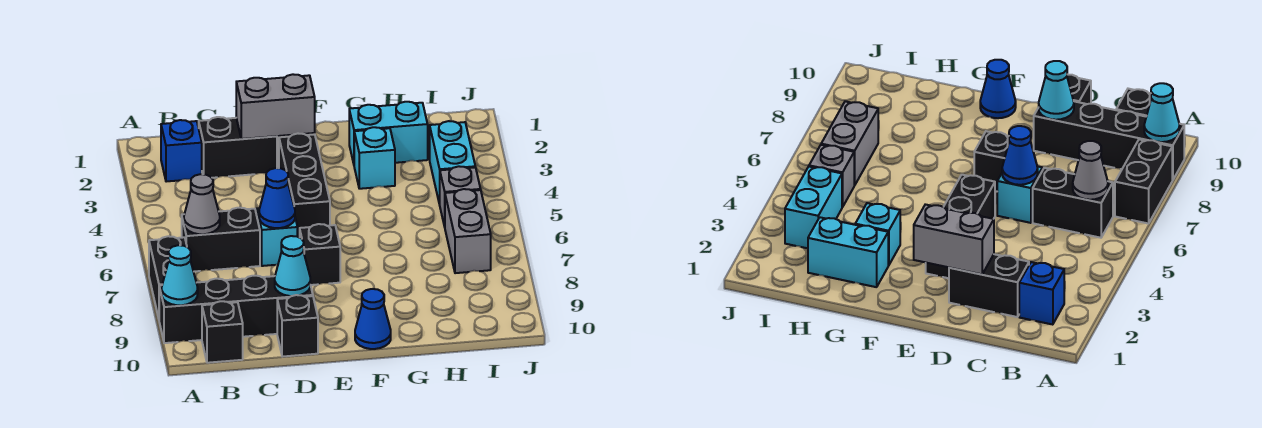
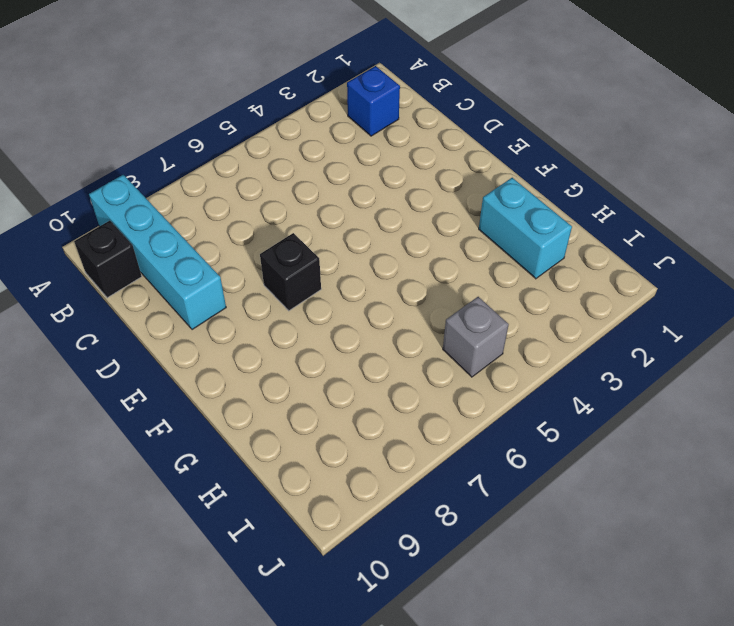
cyan 1x4 brick [89,175,226,330] -> black 1x4 brick [159,276,313,343]
none -> black 1x2 brick [149,236,187,318]
none -> black 1x2 brick [182,208,260,272]
none -> black 1x2 brick [199,117,277,178]

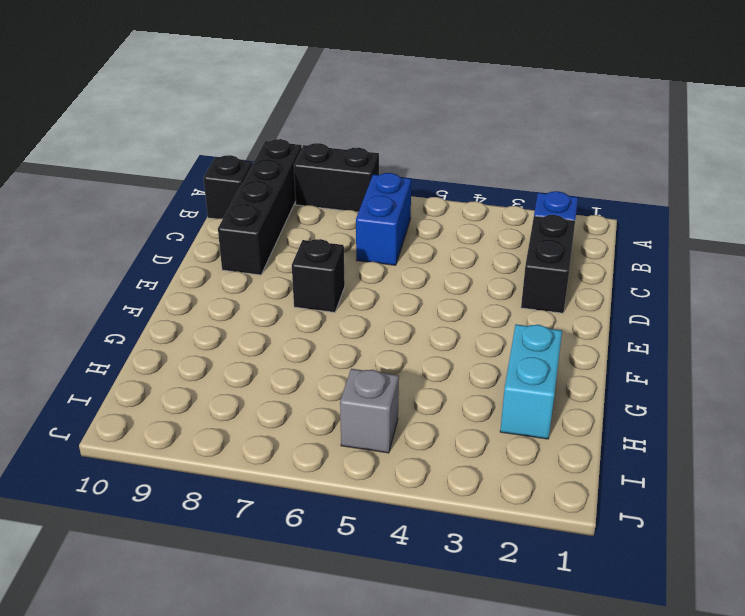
blue 1x2 brick [356,173,411,265] -> black 1x2 brick [182,208,260,272]
none -> cyan 1x1 brick [257,208,297,266]
none -> black 1x1 brick [277,295,318,357]
none -> black 1x3 brick [279,134,330,238]

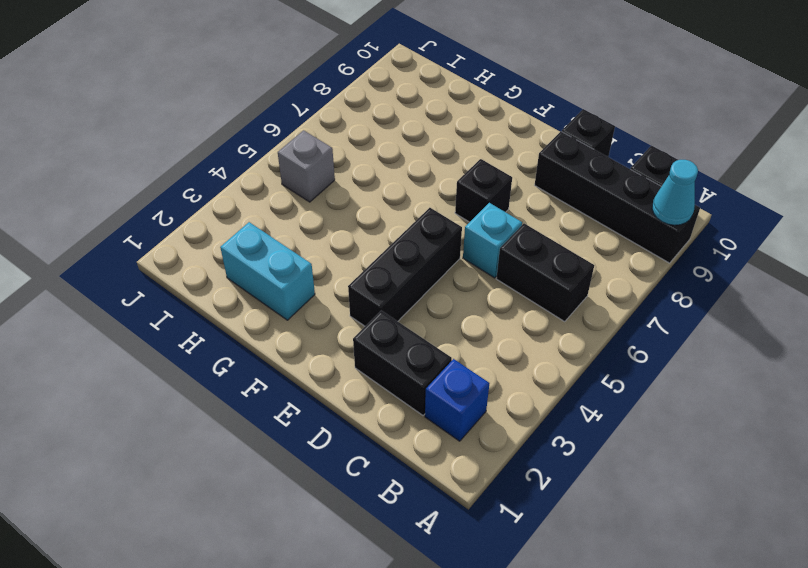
none -> black 1x2 brick [149,236,187,318]
none -> blue 1x1 cone [355,289,391,349]
none -> cyan 1x1 brick [354,127,395,189]

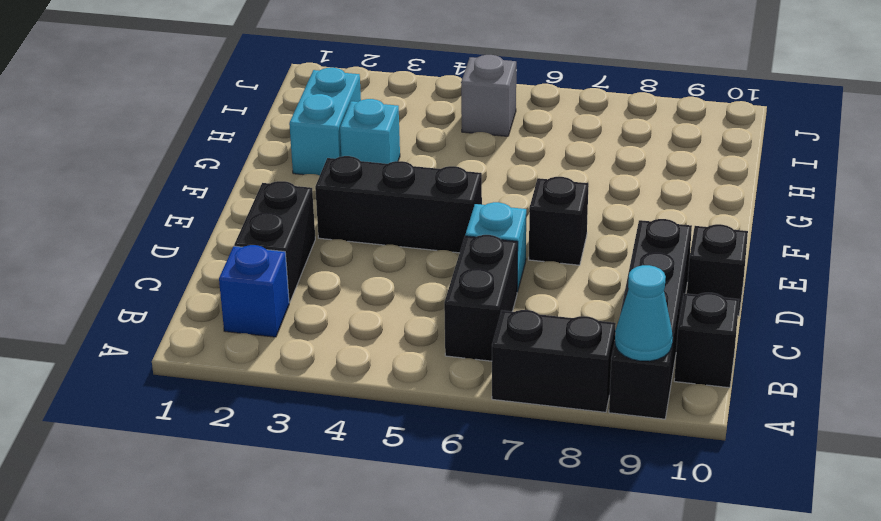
none -> blue 1x1 cone [355,289,391,349]
none -> cyan 1x2 brick [430,121,475,205]
none -> grey 1x2 brick [445,189,491,273]

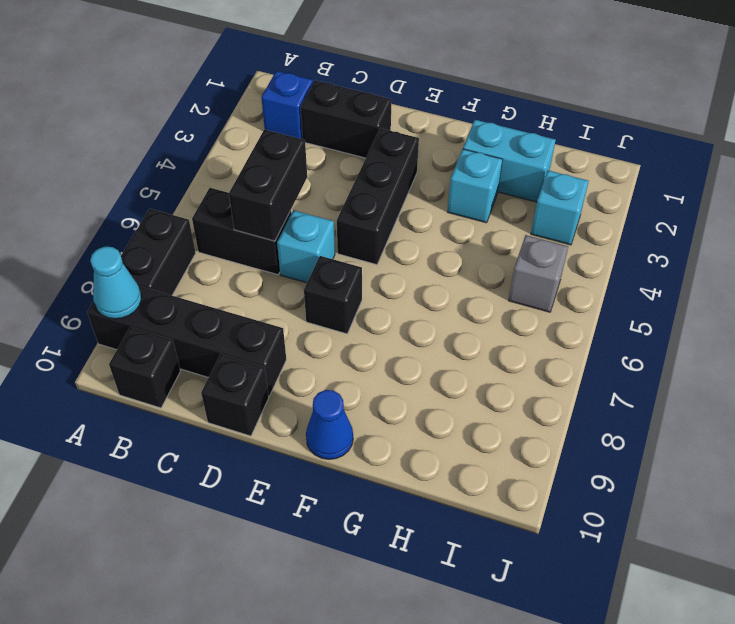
black 1x2 brick [229,130,307,241] -> none
cyan 1x1 brick [531,170,589,245] -> cyan 1x2 brick [430,121,475,205]
none -> grey 1x2 brick [445,189,491,273]
none -> grey 1x1 cone [184,174,220,234]
none -> grey 1x2 brick [236,74,315,139]

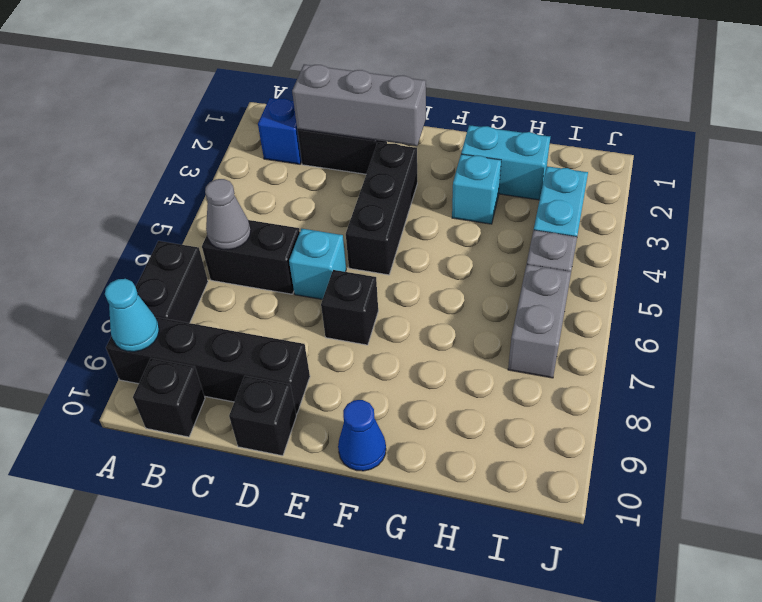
grey 1x3 brick [292,64,426,146] -> grey 1x2 brick [236,74,315,139]
none -> blue 1x1 cone [259,168,295,228]
none -> cyan 1x1 cone [275,236,310,296]

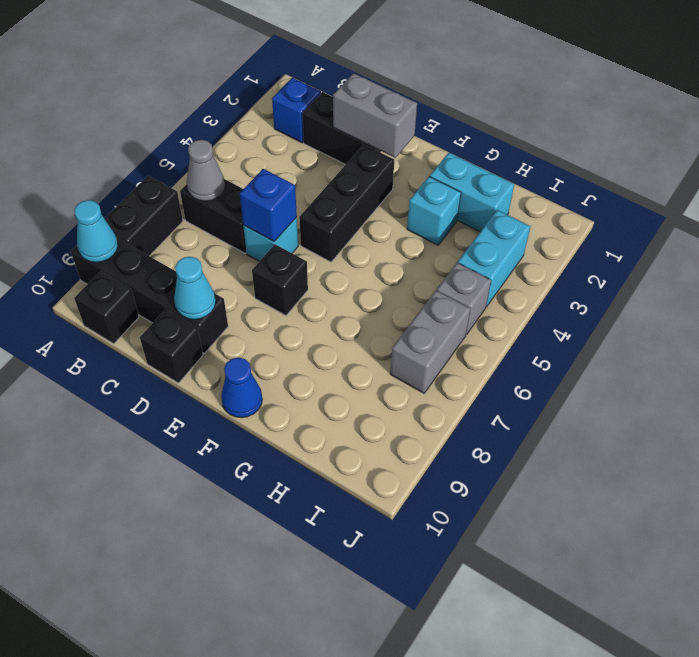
blue 1x1 brick [240,169,297,242] -> blue 1x1 cone [259,168,295,228]

